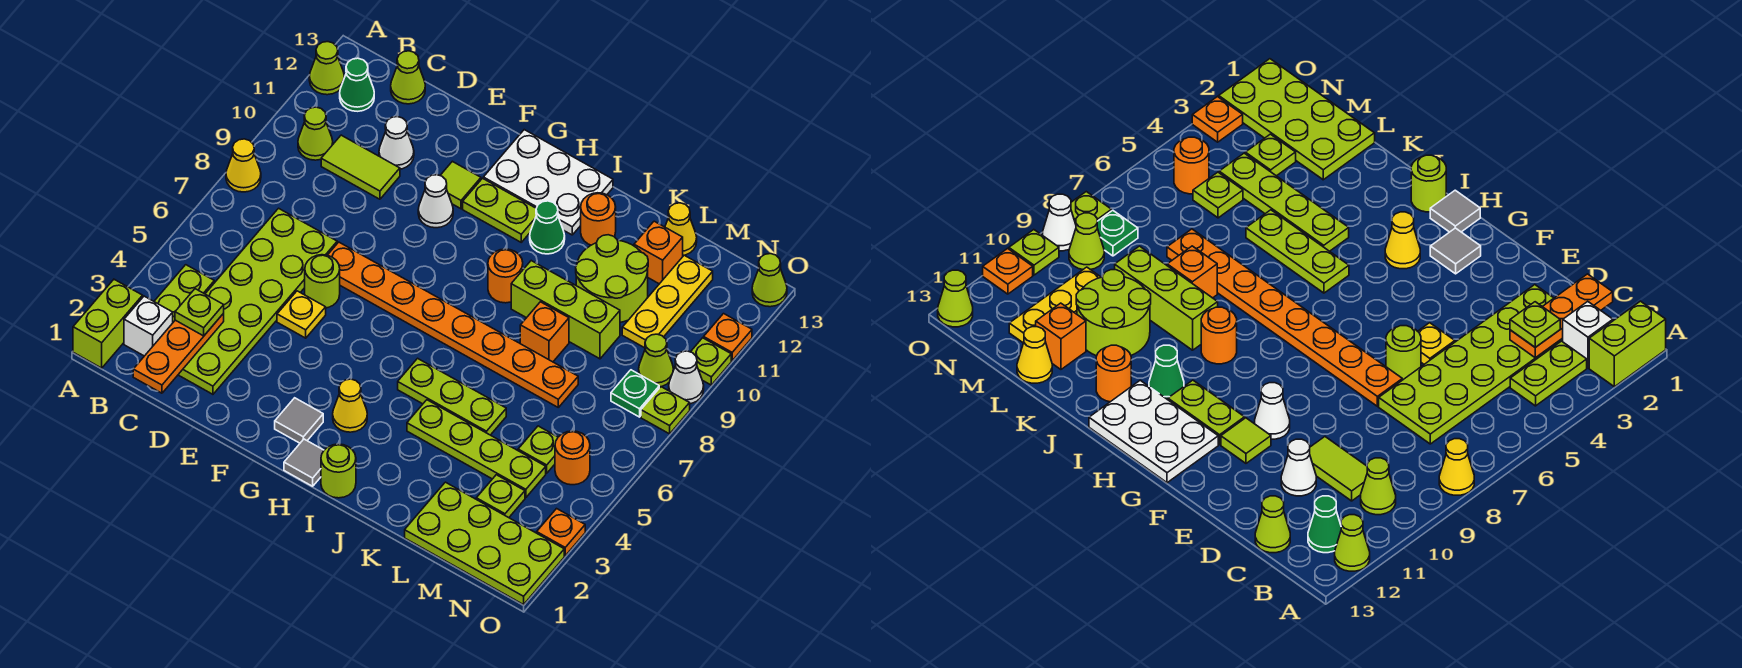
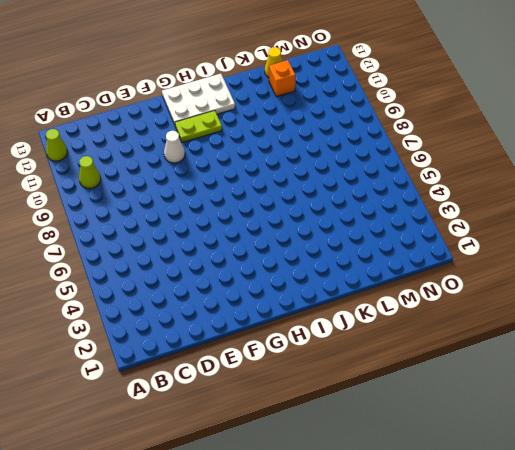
none -> lime 1x2 brick [73,279,143,368]
none -> yellow 1x1 cone [226,139,261,192]
none -> white 1x1 brick [124,296,173,356]
none -> lime 1x2 plate [154,265,214,322]

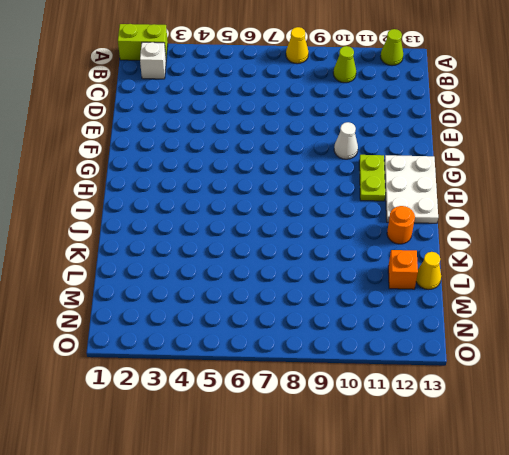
none -> lime 1x2 plate [154,265,214,322]
none -> green 1x1 cone [340,58,374,111]
none -> lime 2x6 plate [178,208,337,394]
none -> lime 1x2 tile [321,135,400,199]

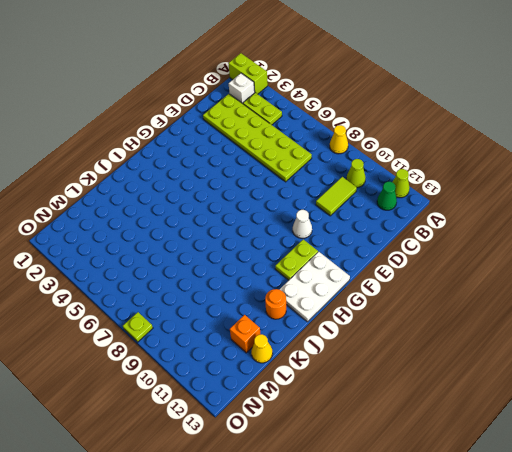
none -> lime 1x1 cone [391,51,425,104]
none -> white 1x1 cone [379,117,414,169]
none -> yellow 1x1 plate [277,291,326,338]
none -> lime 1x1 round brick [305,255,340,308]

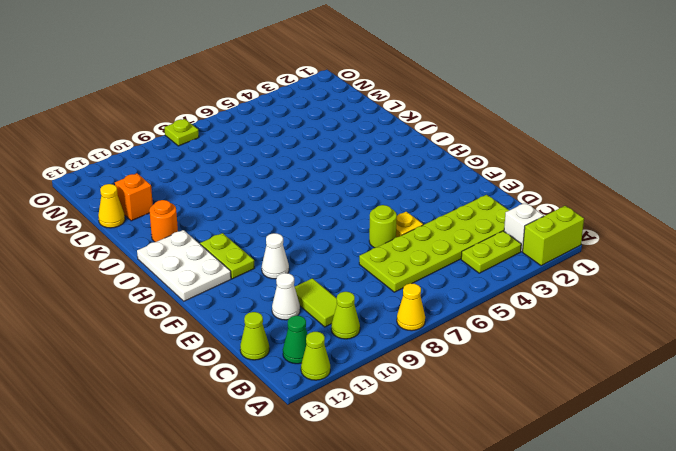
none -> orange 1x8 plate [328,242,578,407]
none -> lime 1x1 tile [440,161,481,209]
none -> grey 1x1 tile [275,398,323,443]
none -> grey 1x1 tile [284,439,324,486]

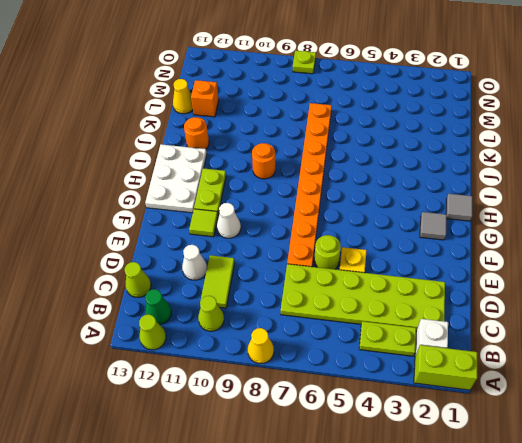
none -> yellow 1x1 cone [333,379,367,432]
none -> lime 1x1 round brick [321,444,356,498]
none -> lime 1x3 plate [398,358,506,435]
none -> green 1x1 cone [530,201,565,254]

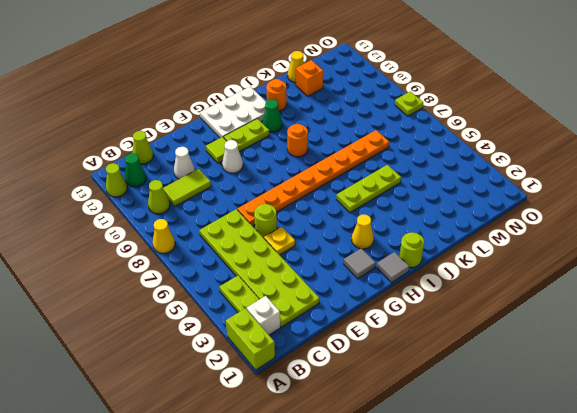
none -> lime 1x4 plate [407,400,546,498]
none -> lime 1x3 brick [511,261,620,359]
none -> orange 1x1 brick [520,302,569,362]
none -> lime 2x2 round brick [576,235,648,322]

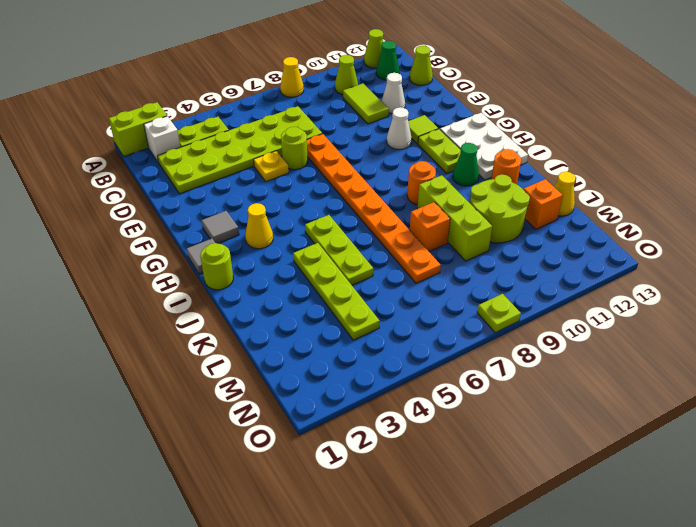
none -> lime 2x4 plate [405,482,564,605]
none -> lime 1x1 plate [476,475,525,518]
none -> lime 1x1 plate [518,426,558,473]
none -> yellow 1x3 plate [622,255,713,348]

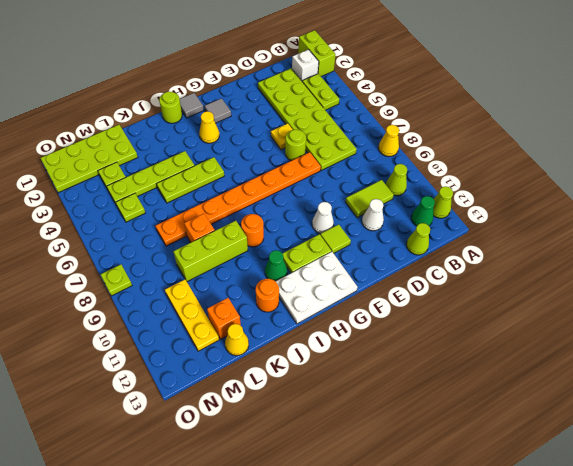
none -> lime 2x2 round brick [576,235,648,322]
none -> orange 1x1 round brick [555,431,590,485]
none -> green 1x1 plate [611,370,659,417]
none -> lime 1x1 cone [639,334,673,387]

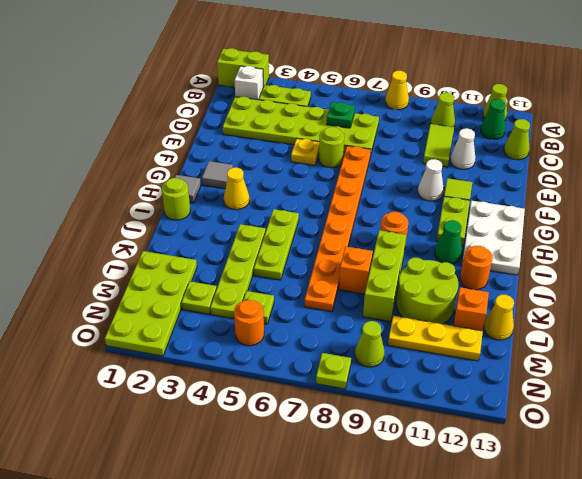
green 1x1 plate [327,102,355,128] -> green 1x1 plate moved to [611,370,659,417]
none -> orange 1x1 plate [537,509,585,556]
none -> white 1x1 cone [669,351,704,404]
none -> lime 1x1 plate [691,338,731,385]
none -> orange 1x1 plate [704,314,752,361]

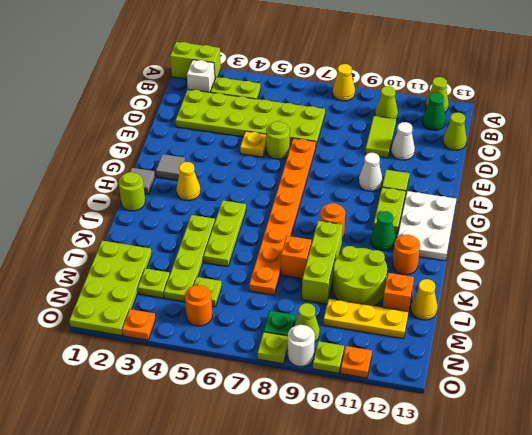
white 1x1 round brick [288,325,315,367] -> white 1x1 cone [669,351,704,404]
none -> lime 1x1 cone [752,254,787,307]
none -> orange 1x3 plate [133,313,224,393]
none -> lime 1x1 plate [175,289,224,336]

